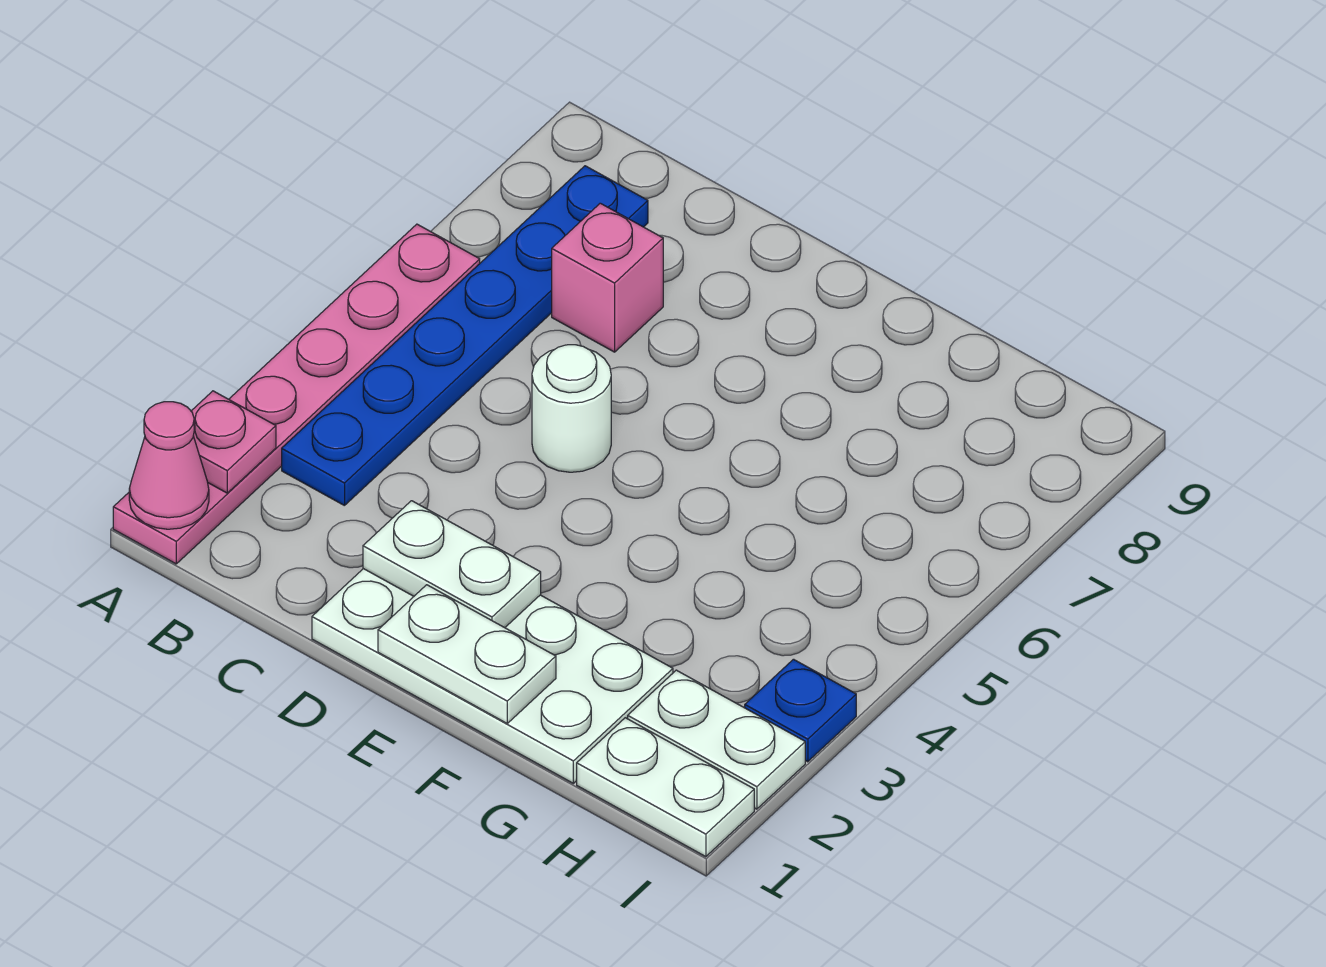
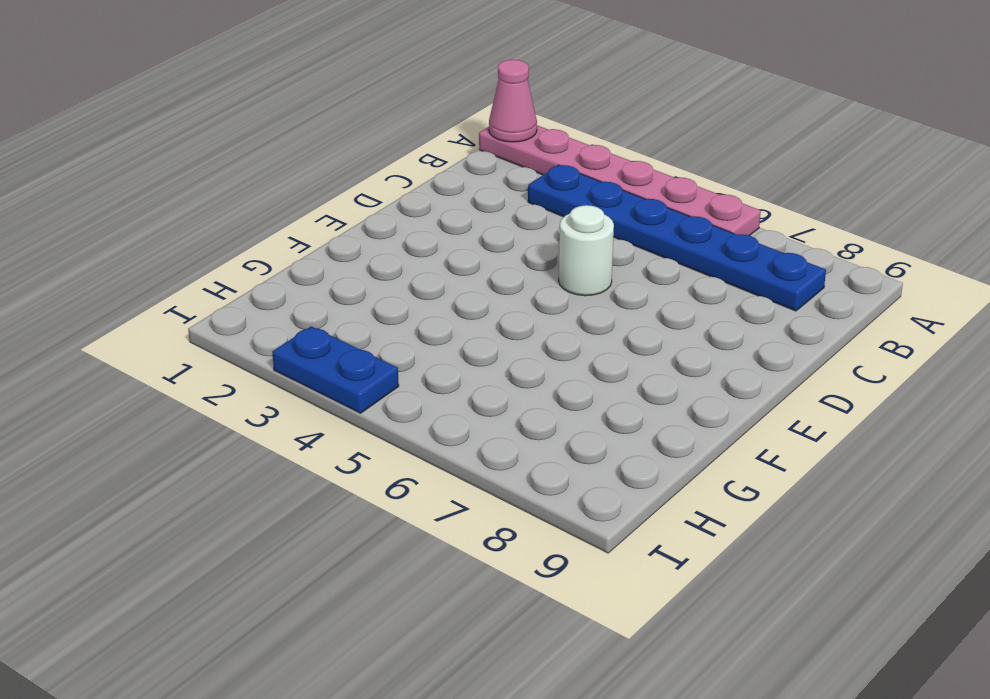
blue 1x2 plate [272,326,399,413] -> blue 1x1 plate [745,659,856,762]
none -> pink 1x1 brick [552,203,663,352]
none -> white 2x4 plate [312,569,673,783]
none -> white 1x2 plate [577,718,754,857]

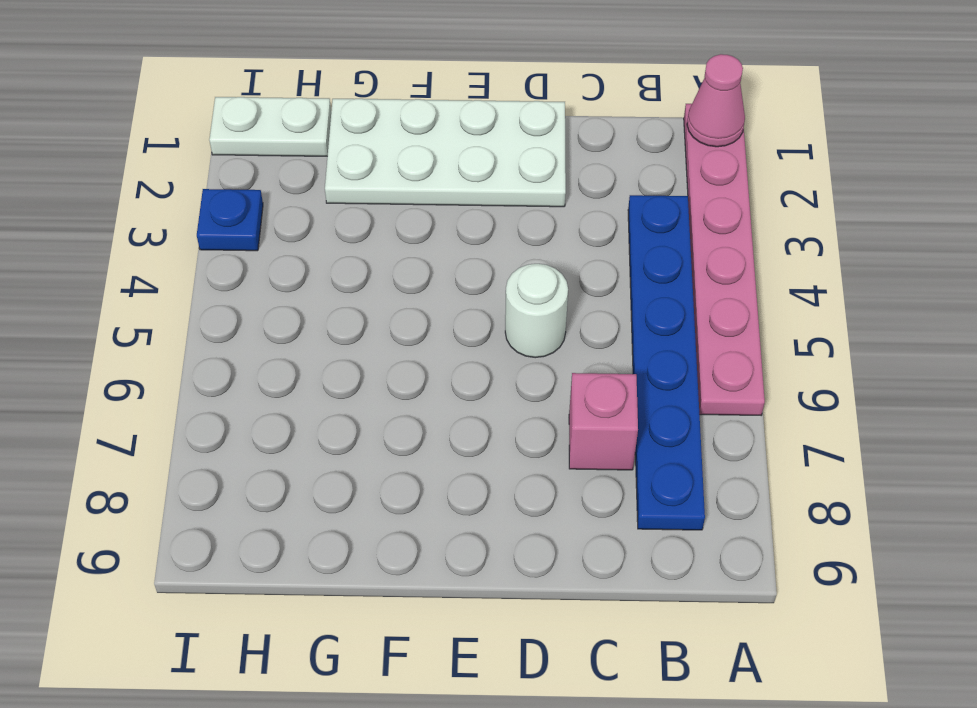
none -> white 1x2 plate [628,670,805,809]
none -> pink 1x1 plate [191,391,276,493]
none -> white 1x2 plate [363,501,541,628]

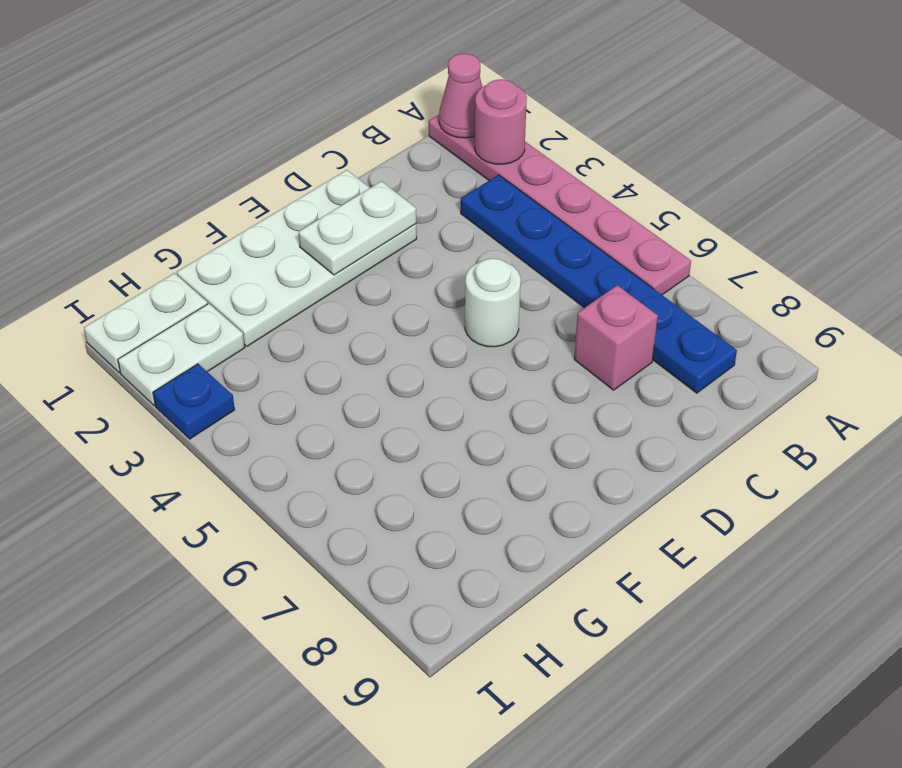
pink 1x1 round brick [475,79,527,164] -> pink 1x1 plate [191,391,276,493]
none -> white 1x2 plate [378,585,556,723]

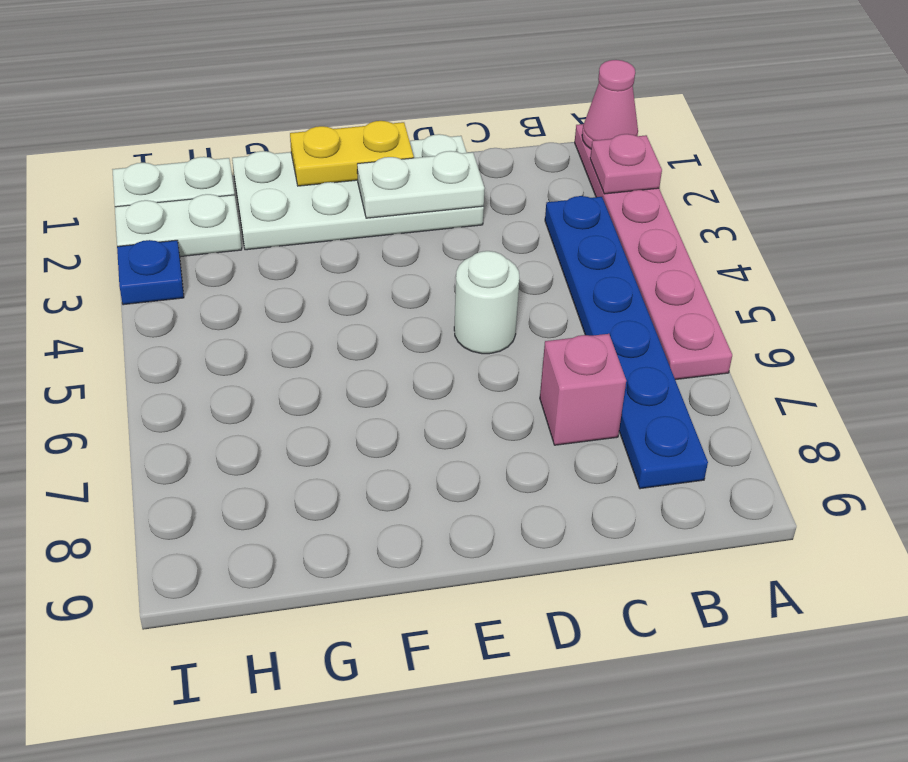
yellow 1x2 plate [290,121,414,186] -> white 1x2 plate [378,585,556,723]

